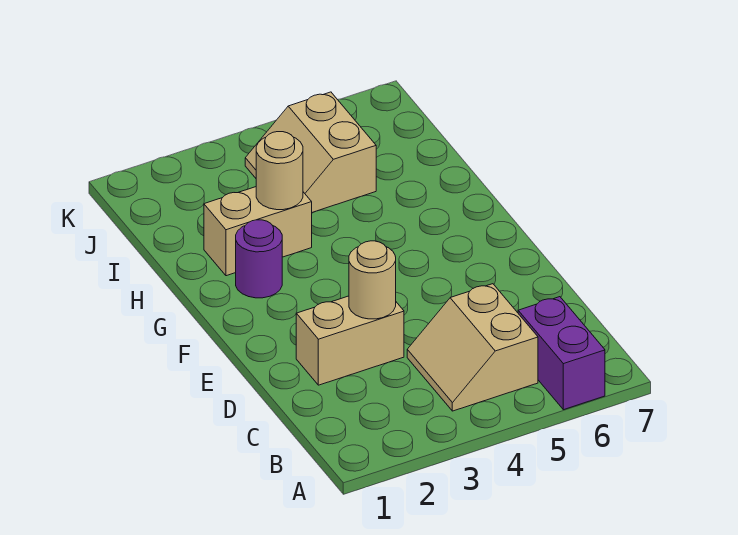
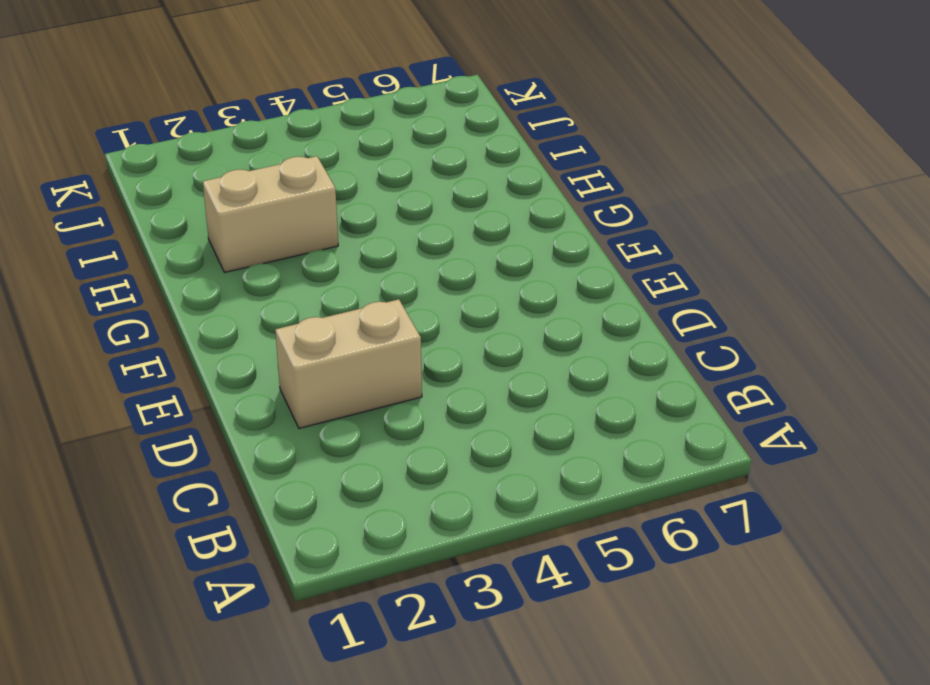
none -> purple 1x2 brick [518,297,605,410]
none -> tan 2x2 slope [407,284,538,411]

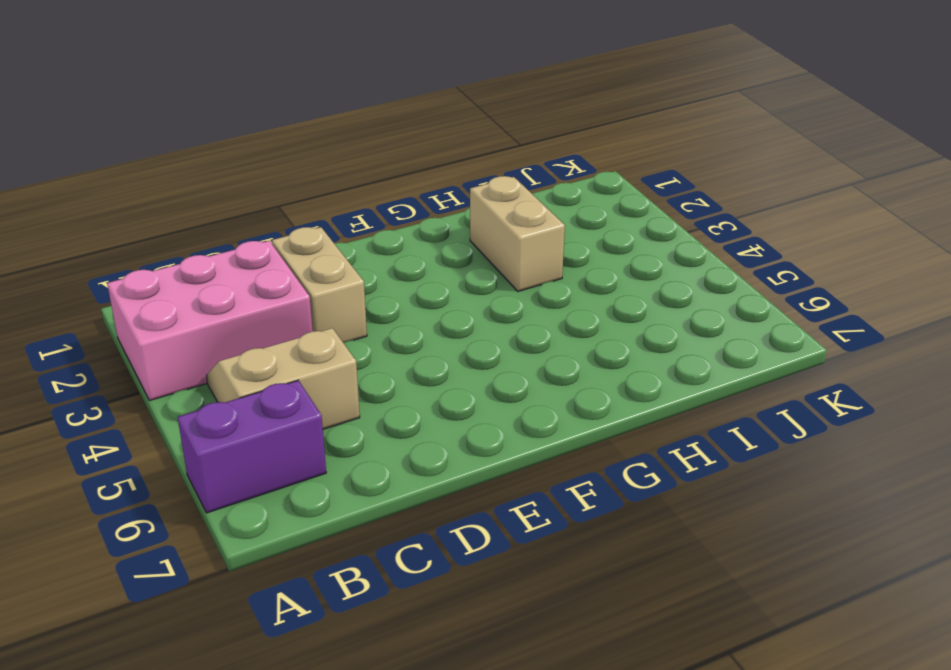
pink 2x3 brick [107,241,313,401] -> none
none -> purple 1x1 round brick [236,220,282,298]
none -> tan 2x2 slope [245,92,376,212]

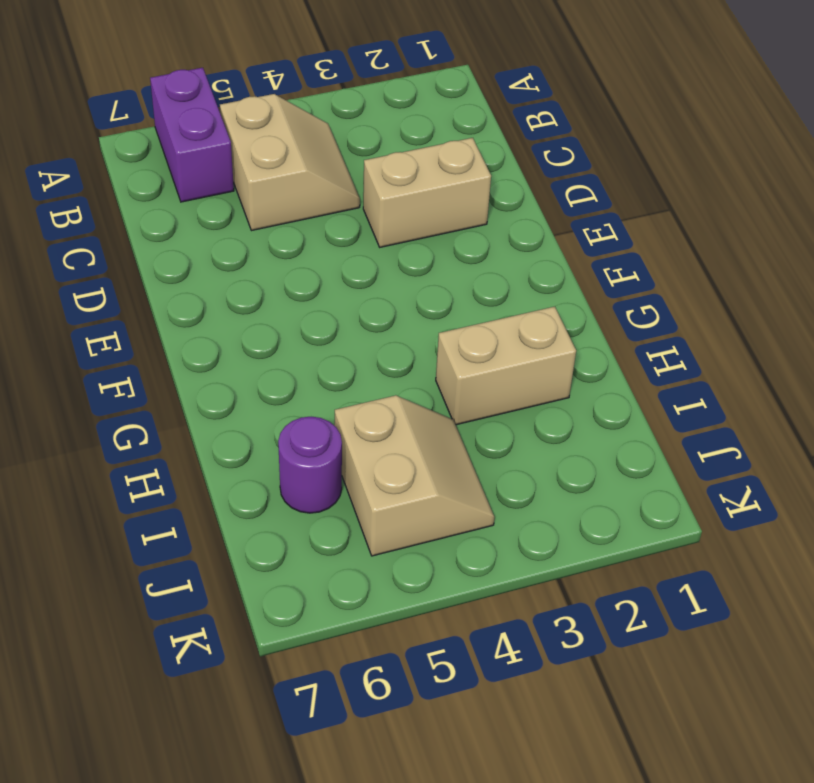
purple 1x1 round brick [278,417,342,513] -> purple 1x1 round brick moved to [236,220,282,298]
none -> tan 1x1 round brick [349,241,396,319]
none -> tan 1x1 round brick [256,132,303,210]

